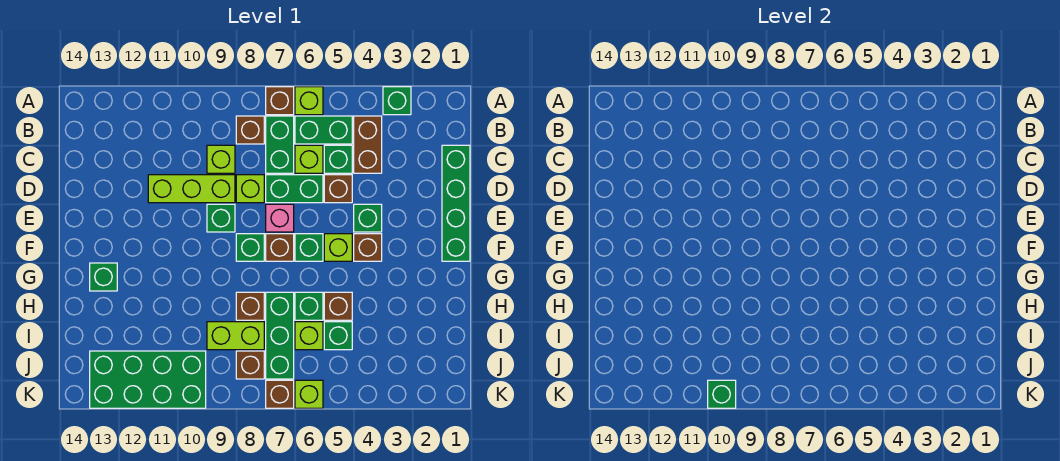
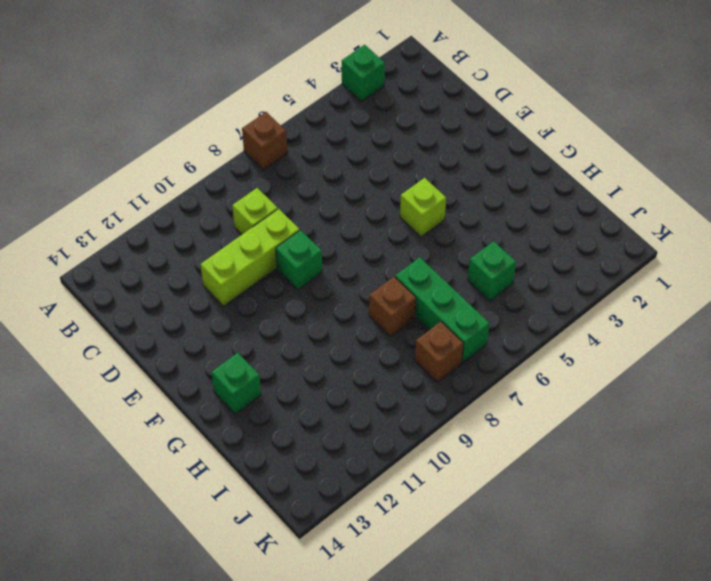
none -> lime 1x1 brick [295,87,323,115]
none -> brown 1x2 brick [354,116,382,173]
none -> green 1x2 brick [295,116,352,144]
none -> green 1x2 brick [266,116,294,173]

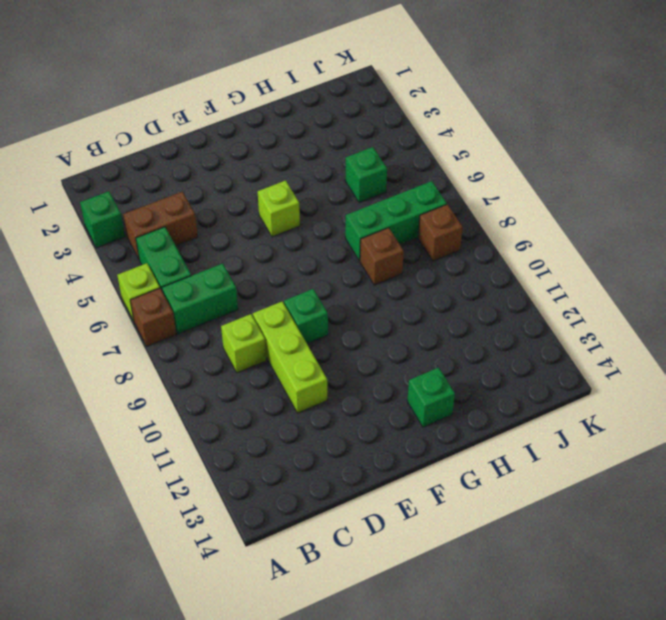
none -> brown 1x1 brick [236,116,264,144]
none -> green 1x4 brick [442,145,470,261]
none -> green 1x1 brick [324,145,352,173]
none -> lime 1x1 brick [295,145,323,173]

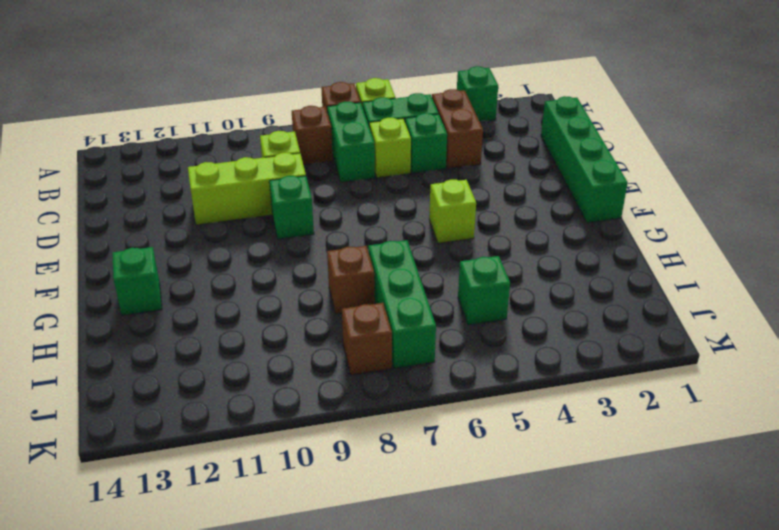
none -> brown 1x1 brick [324,175,352,203]
none -> green 1x2 brick [266,175,323,203]
none -> lime 1x1 brick [236,175,264,203]
none -> green 1x1 brick [354,204,382,232]

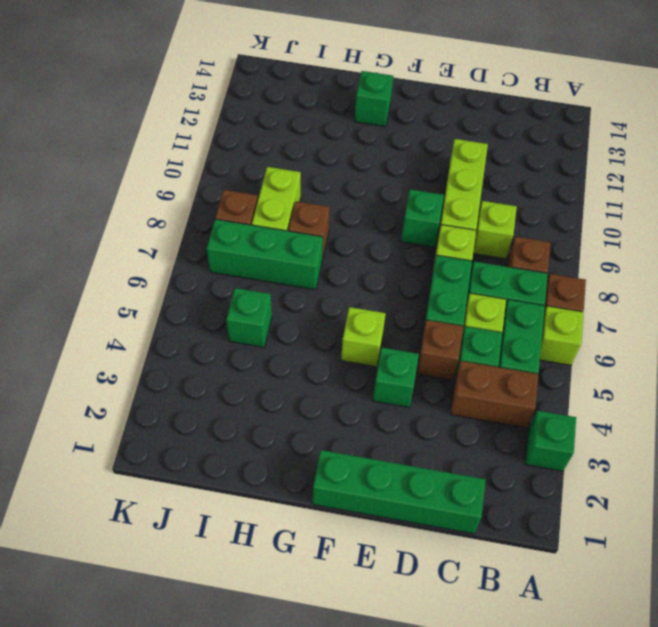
none -> pink 1x1 brick [266,204,294,232]
none -> brown 1x1 brick [354,234,382,261]
none -> green 1x1 brick [295,234,323,261]
none -> brown 1x1 brick [266,234,294,261]

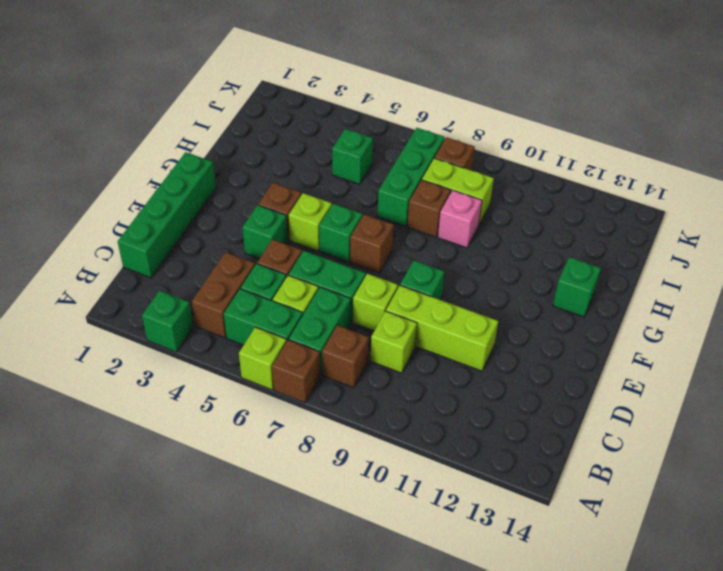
pink 1x1 brick [438,190,482,248] -> pink 1x1 brick moved to [266,204,294,232]
none -> green 1x1 brick [236,234,264,261]
none -> brown 1x1 brick [324,292,352,320]
none -> green 1x1 brick [295,292,323,320]
none -> lime 1x1 brick [295,322,323,350]

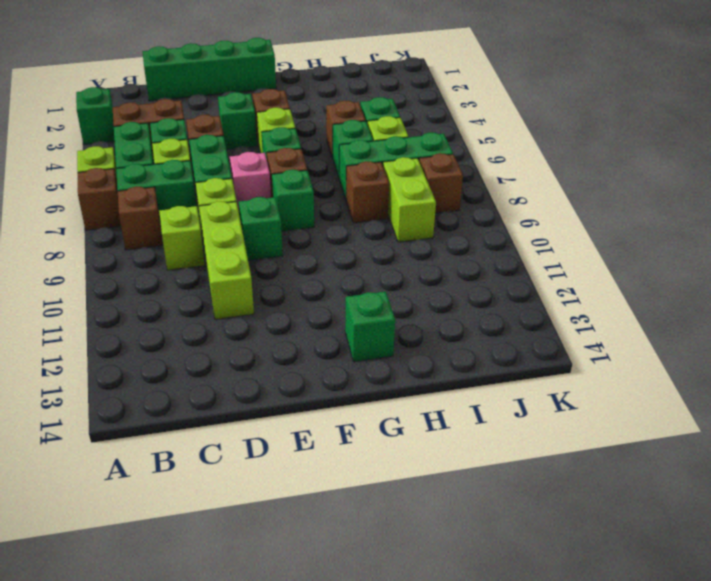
none -> green 2x4 brick [90,351,206,408]
none -> lime 1x1 brick [295,380,323,408]
none -> brown 1x1 brick [266,380,294,408]
none -> green 1x1 brick [708,380,736,408]

